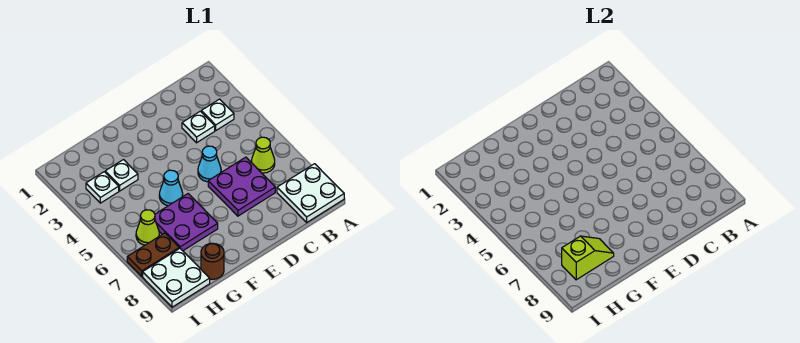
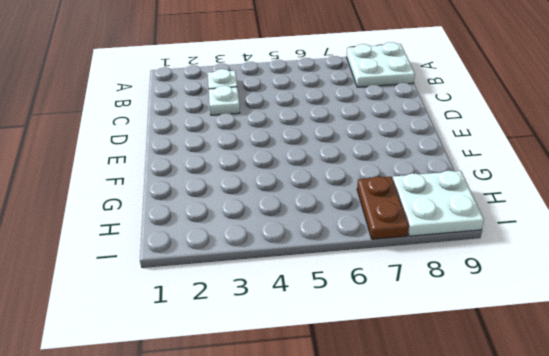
none -> lime 1x1 cone [252,137,275,173]
none -> purple 2x2 plate [208,157,275,216]
none -> cyan 1x1 cone [198,146,221,182]

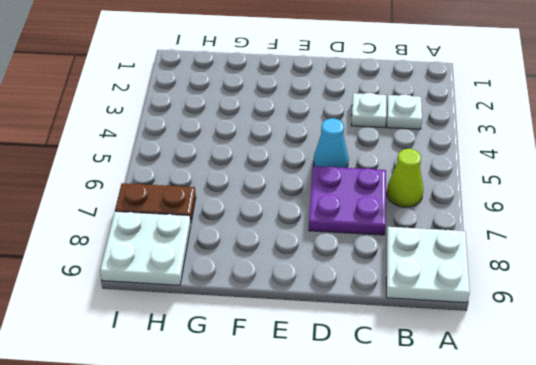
none -> cyan 1x1 cone [159,170,183,206]
none -> purple 2x2 plate [155,194,218,251]
none -> white 1x1 plate [105,160,138,191]

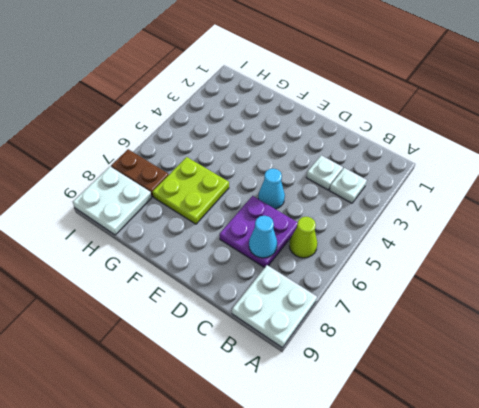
cyan 1x1 cone [249,216,277,258] -> cyan 1x1 cone moved to [159,170,183,206]
lime 2x2 plate [153,157,229,224] -> purple 2x2 plate [155,194,218,251]
none -> white 1x1 plate [105,160,138,191]
none -> brown 1x1 round brick [201,243,224,279]
none -> white 1x1 plate [86,172,119,203]

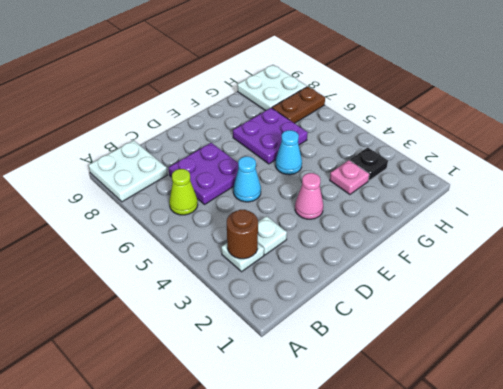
brown 1x1 round brick [227,210,258,259] -> brown 1x1 round brick moved to [201,243,224,279]
pink 1x1 cone [295,173,323,219] -> none
pink 1x1 plate [330,160,369,195] -> white 1x1 plate [105,160,138,191]
black 1x1 plate [350,147,388,181] -> white 1x1 plate [86,172,119,203]
none -> lime 1x1 cone [136,210,159,245]
none -> lime 1x2 slope [562,236,614,280]

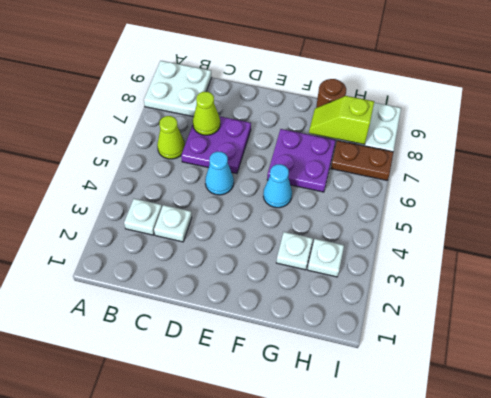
lime 1x1 cone [193,92,220,135] -> lime 1x1 cone moved to [136,210,159,245]

